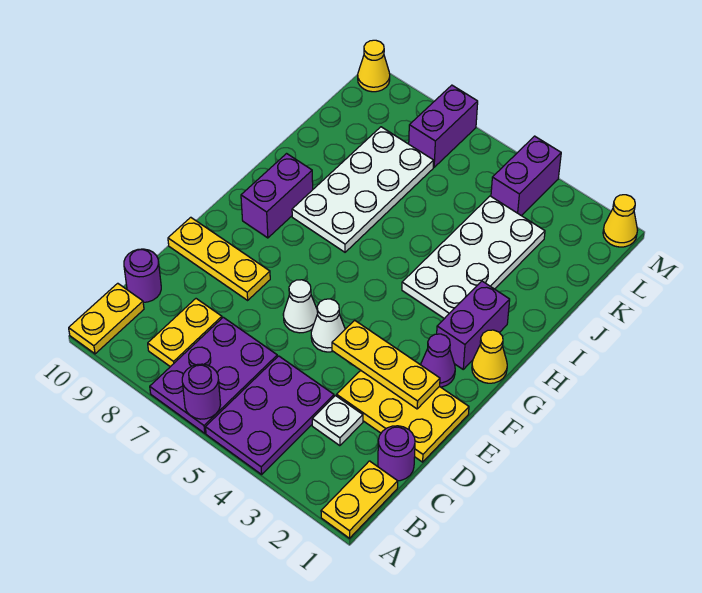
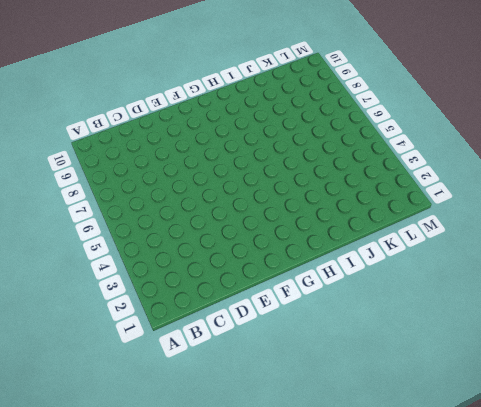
none -> yellow 1x2 plate [321,461,398,538]
none -> purple 2x3 plate [205,356,334,474]
none -> purple 2x3 plate [150,317,277,433]

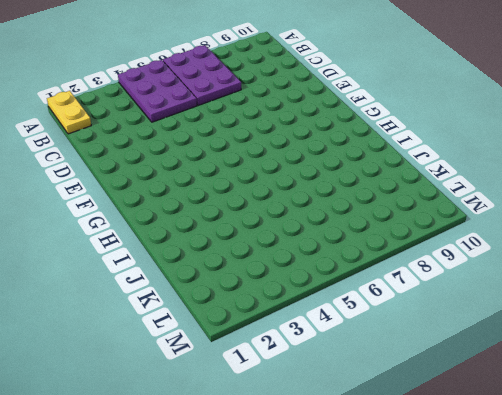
none -> yellow 1x2 plate [69,283,144,354]
none -> yellow 1x2 plate [148,299,222,367]
none -> purple 1x1 round brick [378,426,415,481]

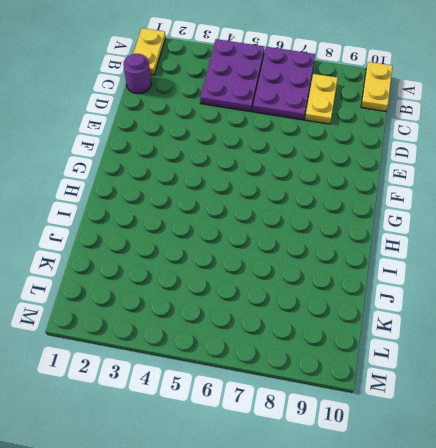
none -> white 1x1 plate [312,396,363,446]
none -> purple 1x1 round brick [124,249,161,302]
none -> yellow 2x3 plate [337,371,469,462]

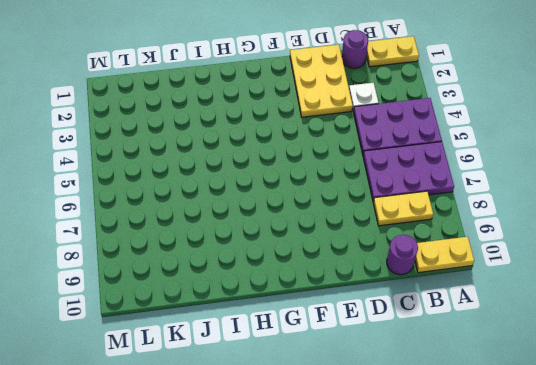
none -> white 1x1 cone [311,299,345,352]
none -> white 1x1 cone [283,280,318,333]
none -> yellow 1x3 plate [168,217,270,300]

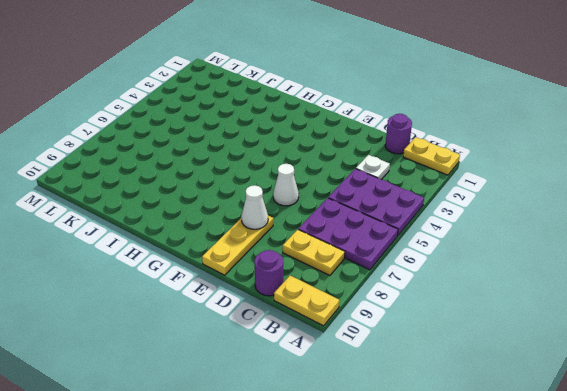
white 1x1 cone [241,185,268,229] -> white 1x1 cone moved to [311,299,345,352]
none -> yellow 2x3 plate [337,371,469,462]
none -> purple 1x1 cone [421,334,455,387]
none -> yellow 1x1 cone [472,330,507,383]

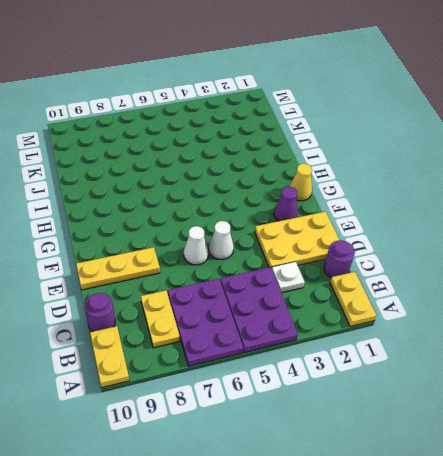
none -> purple 1x2 brick [437,281,510,369]
none -> purple 1x2 brick [241,154,313,238]
none -> white 2x4 plate [402,196,545,319]

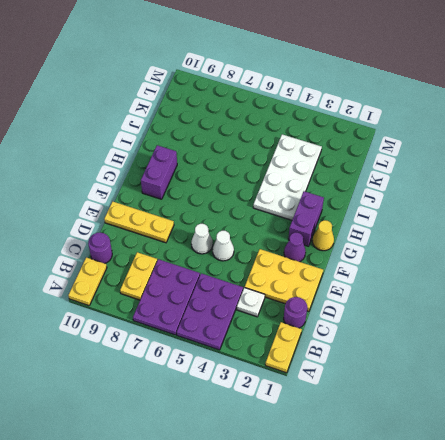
none -> white 2x4 plate [292,127,434,252]
none -> purple 1x2 brick [491,136,561,216]
none -> purple 1x2 brick [409,85,478,167]

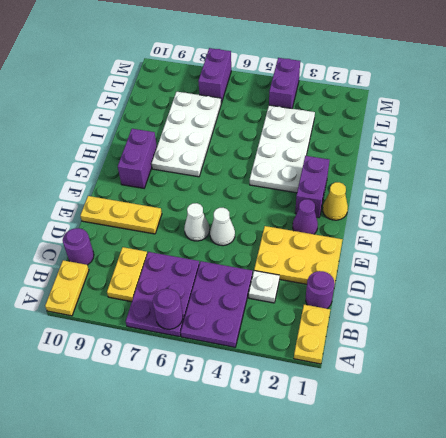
none -> yellow 1x1 cone [603,195,638,247]
none -> yellow 1x1 cone [358,40,390,92]
none -> yellow 1x3 plate [332,320,440,409]

